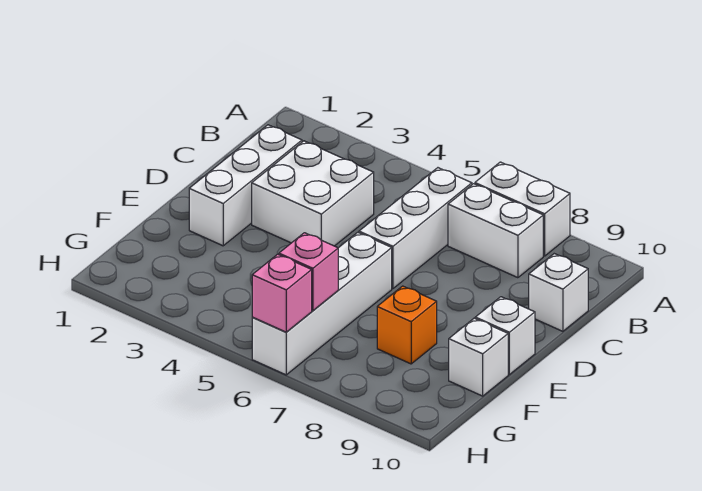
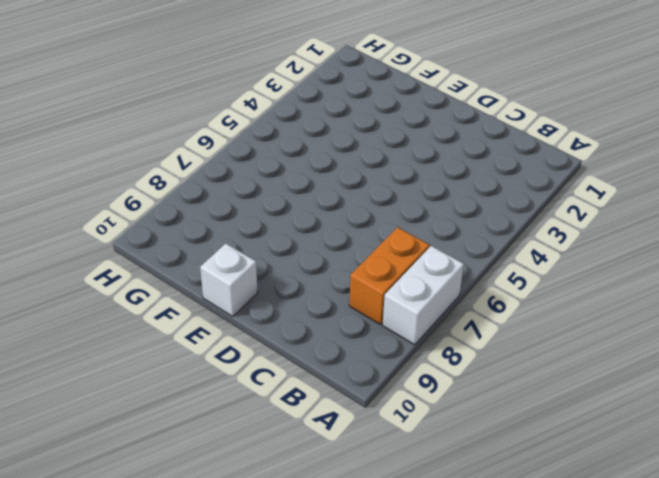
orange 1x2 brick [349,227,429,325] -> white 1x2 brick [448,184,543,278]
none -> white 1x3 brick [359,168,472,289]
none -> white 1x3 brick [189,125,302,246]
none -> white 2x2 brick [252,141,374,246]

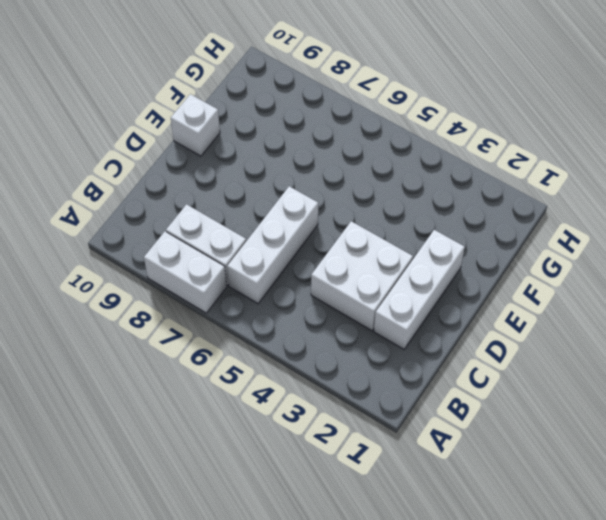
none -> white 1x1 brick [529,254,588,331]
none -> white 1x4 brick [252,232,392,375]
none -> orange 1x1 brick [377,286,437,364]

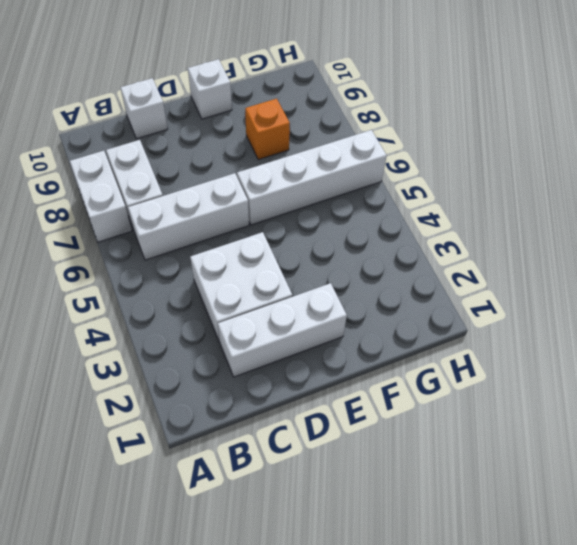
none -> white 1x1 brick [449,318,508,396]
none -> pink 1x1 brick [279,233,338,311]
none -> pink 1x1 brick [252,254,312,332]

